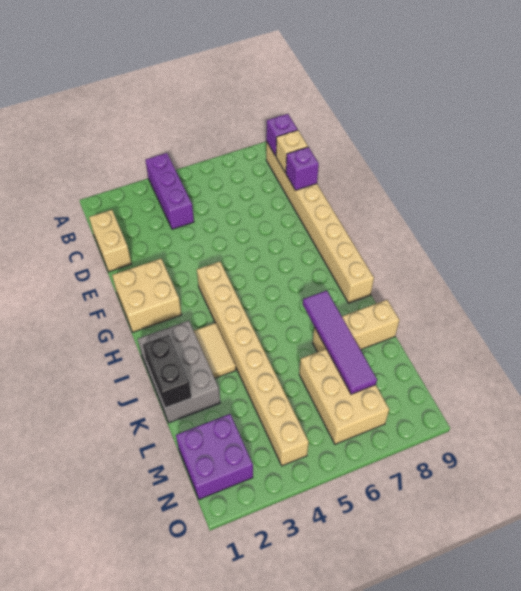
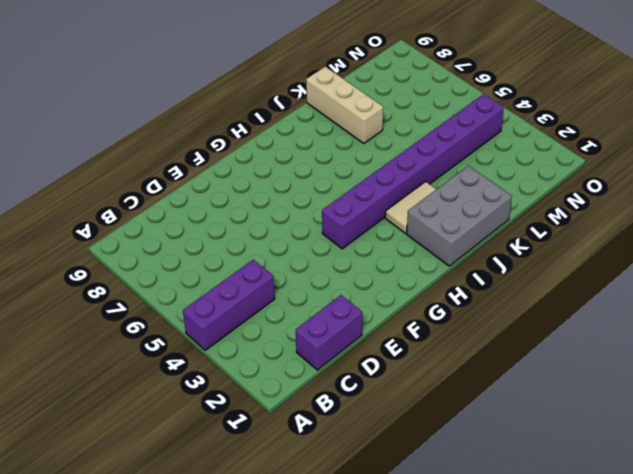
purple 1x2 brick [296,295,362,370] -> tan 1x2 brick [89,210,131,272]
purple 1x8 brick [322,94,504,249] -> tan 1x8 brick [197,261,309,466]
none -> tan 1x8 brick [266,141,374,303]
none -> tan 2x2 brick [112,259,182,332]
none -> tan 2x3 brick [299,349,389,444]

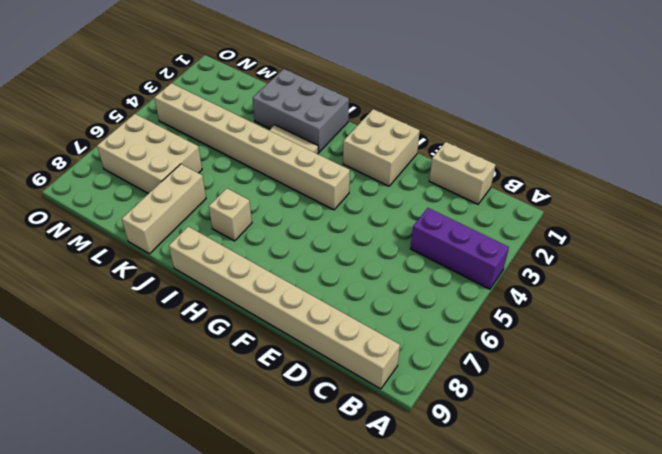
tan 1x1 brick [209,188,252,241] -> tan 1x1 brick moved to [276,130,308,173]
none -> purple 2x2 brick [176,414,253,499]
none -> purple 1x1 brick [266,114,298,156]
none -> purple 1x1 brick [286,147,319,190]

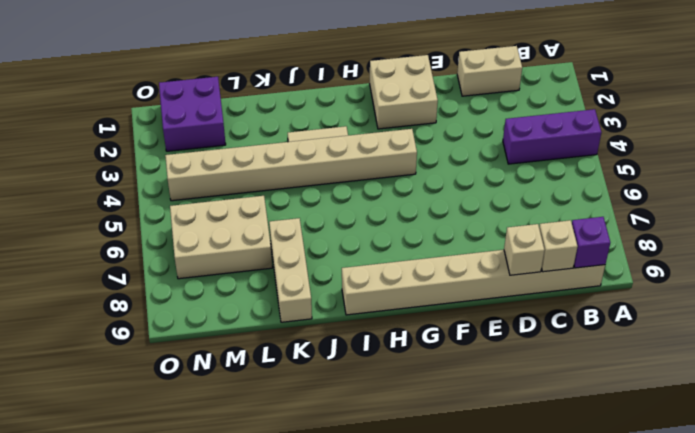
tan 1x1 brick [504,224,545,275] -> purple 1x1 brick [286,147,319,190]
none -> grey 2x3 brick [138,321,220,423]
none -> black 1x2 brick [143,335,191,408]
none -> purple 1x4 tile [303,290,377,394]

